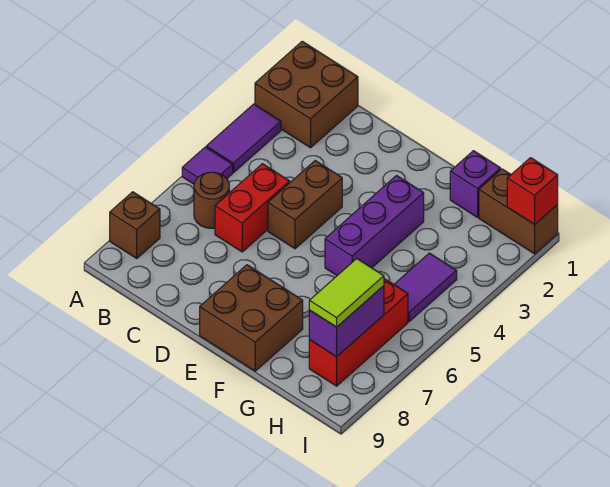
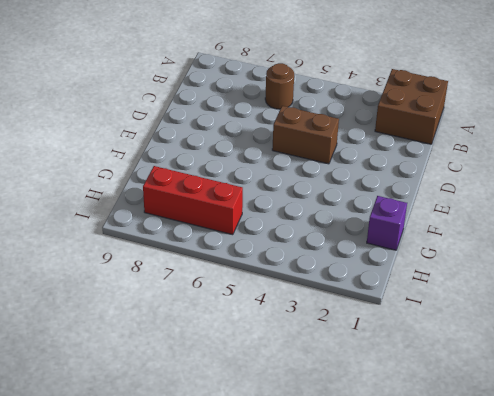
none -> purple 1x2 tile [206,104,281,172]
none -> purple 1x1 tile [182,147,233,184]
none -> brown 1x1 brick [110,192,160,258]

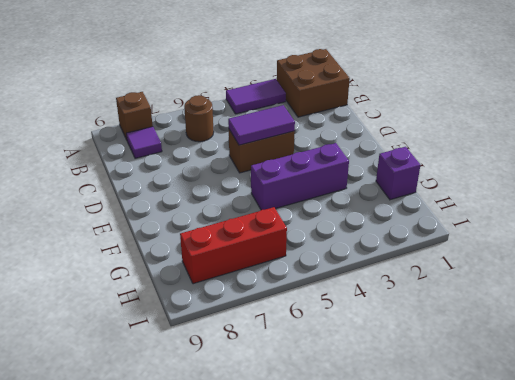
purple 1x1 tile [126,127,162,158] -> purple 1x1 tile moved to [182,147,233,184]
purple 1x2 tile [228,105,295,145] -> purple 1x2 tile moved to [394,253,457,321]
none -> red 1x2 brick [215,164,290,252]
none -> brown 2x2 brick [200,265,303,371]
none -> brown 1x2 brick [479,169,558,254]

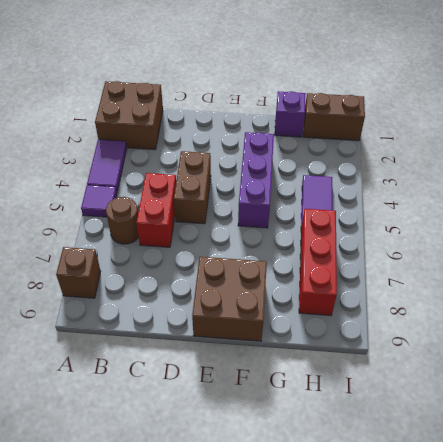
none -> purple 1x2 brick [309,286,384,357]
none -> red 1x1 brick [507,158,558,224]
none -> lime 1x2 tile [309,259,384,327]

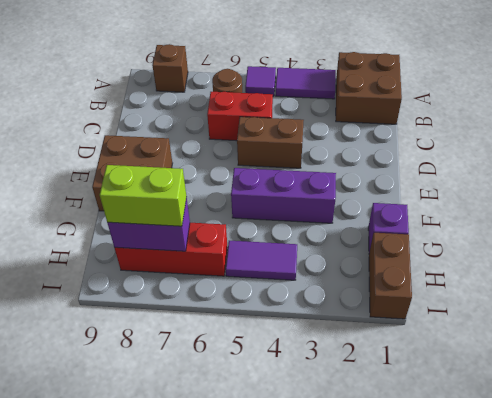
lime 1x2 brick [100,165,187,226] -> lime 1x2 tile [309,259,384,327]
none -> red 1x1 brick [507,158,558,224]

